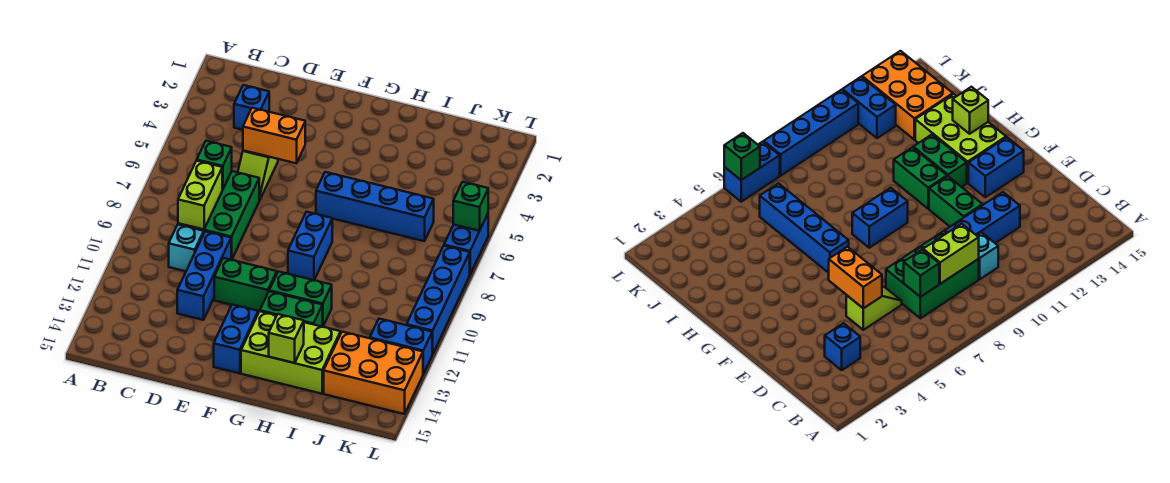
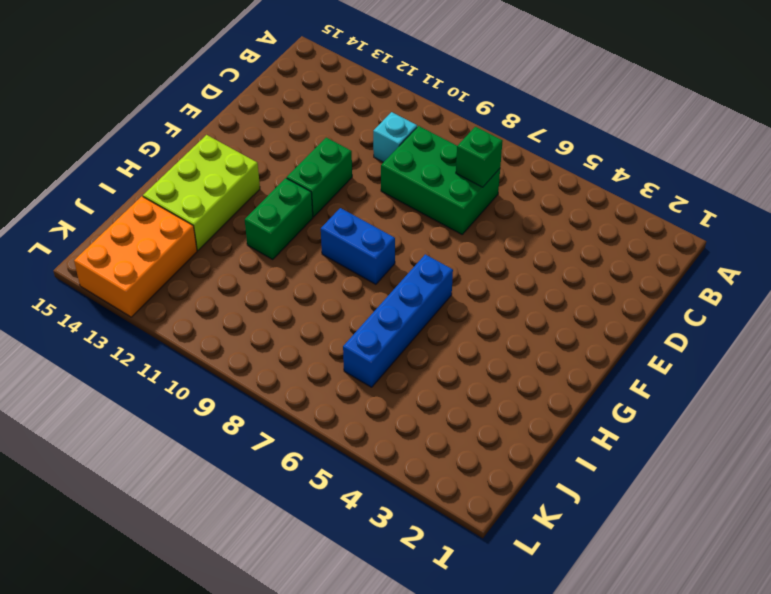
none -> blue 1x1 brick [234,85,269,130]
none -> lime 1x2 slope [238,150,278,200]
none -> blue 1x3 brick [177,231,231,320]

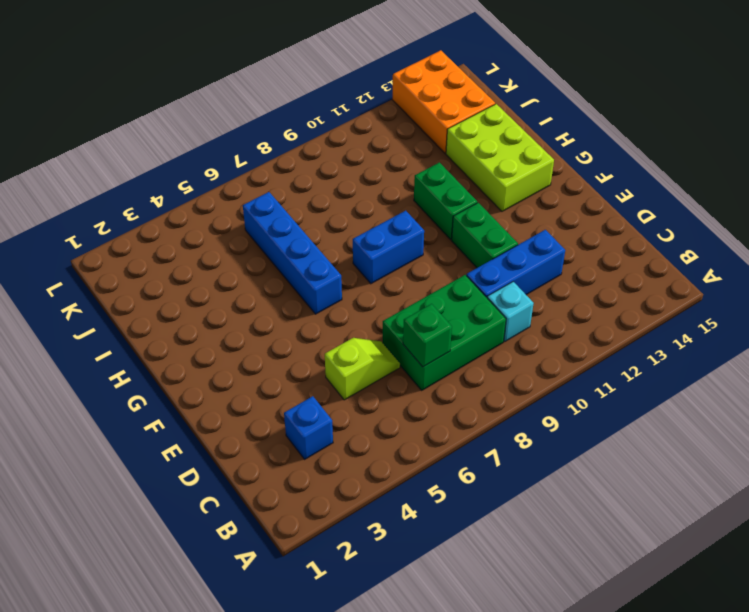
none -> blue 1x2 brick [214,305,258,373]
none -> green 1x2 brick [260,291,322,327]
none -> blue 1x2 brick [370,319,432,374]

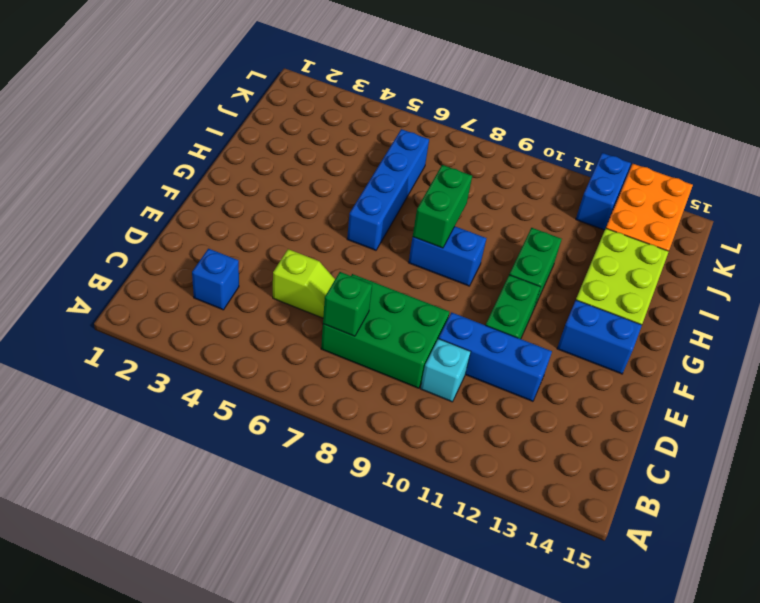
green 1x2 brick [413,165,472,248] -> green 1x2 brick moved to [260,291,322,327]
none -> blue 1x2 brick [444,214,488,274]
none -> blue 1x4 brick [407,246,470,354]
none -> lime 1x2 brick [178,161,222,230]

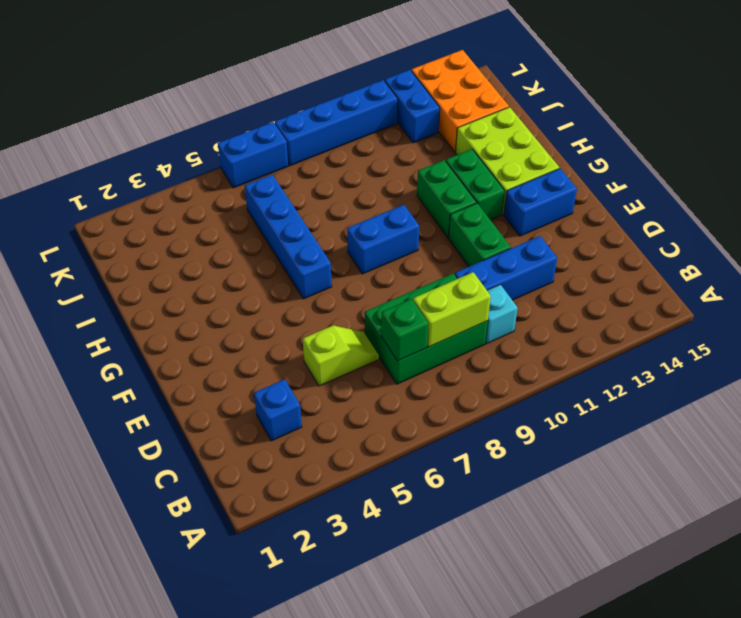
none -> orange 1x2 brick [243,108,305,163]
none -> lime 1x1 brick [269,314,304,363]
none -> green 1x1 brick [453,182,488,231]

